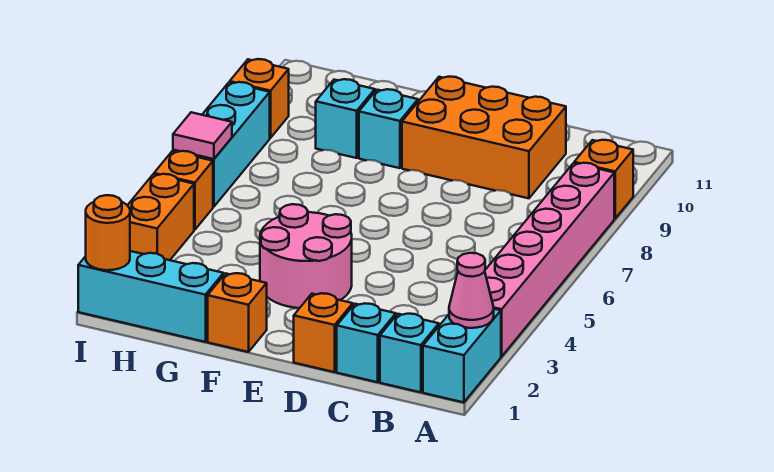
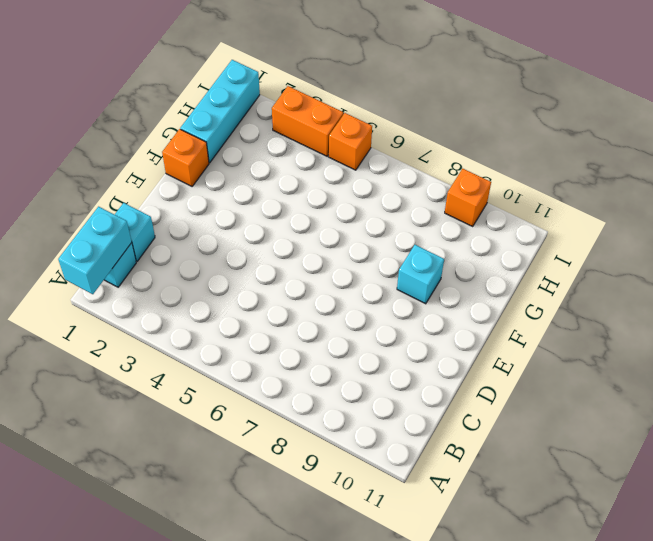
cyan 1x2 brick [58,207,132,294] -> cyan 1x2 brick turned to [423,309,501,402]
none -> pink 1x6 brick [485,163,614,356]
none -> orange 1x1 brick [574,140,633,219]
none -> orange 2x3 brick [402,77,566,198]

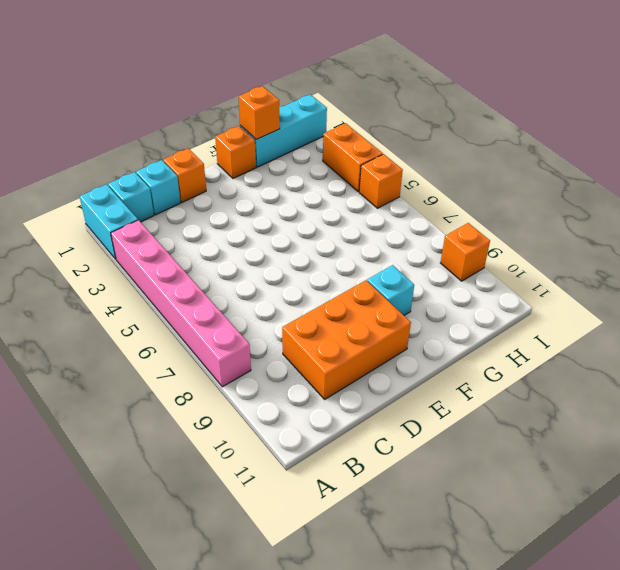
orange 1x1 brick [239,86,280,139] -> orange 1x1 brick moved to [574,140,633,219]
none -> pink 2x2 round brick [260,204,352,308]
none -> cyan 1x1 brick [316,79,375,158]
none -> cyan 1x3 brick [173,82,270,207]

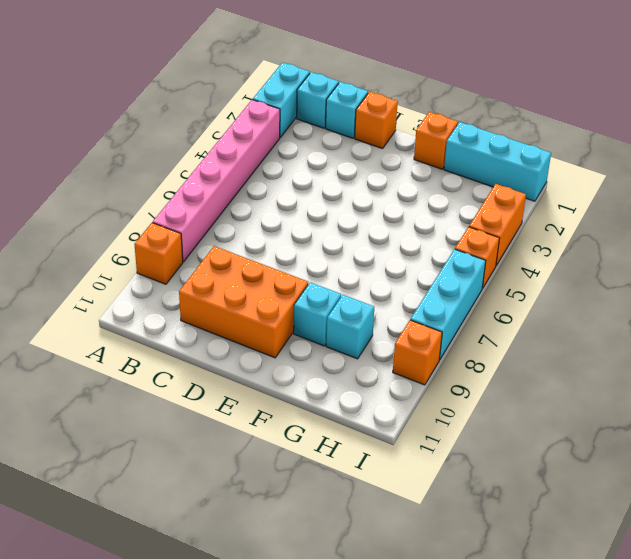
none -> pink 2x2 round brick [260,204,352,308]
none -> pink 1x1 cone [449,253,494,328]
none -> orange 1x1 round brick [86,195,130,270]

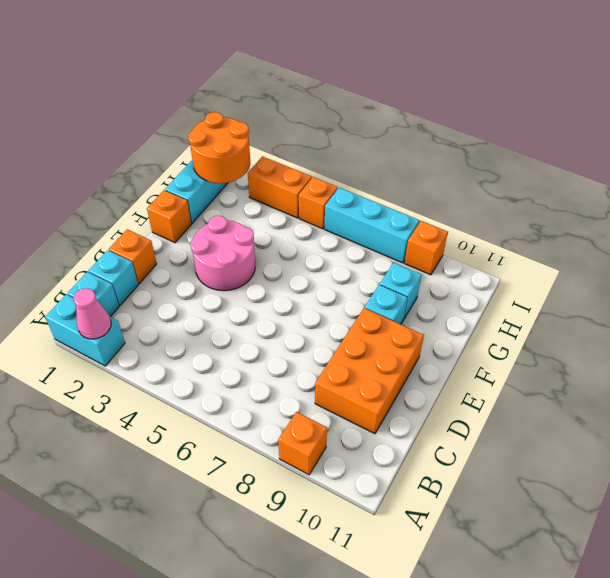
orange 2x2 round brick [188,112,250,183] -> orange 1x1 round brick [86,195,130,270]
none -> pink 1x6 brick [485,163,614,356]
none -> pink 1x1 tile [173,112,232,159]

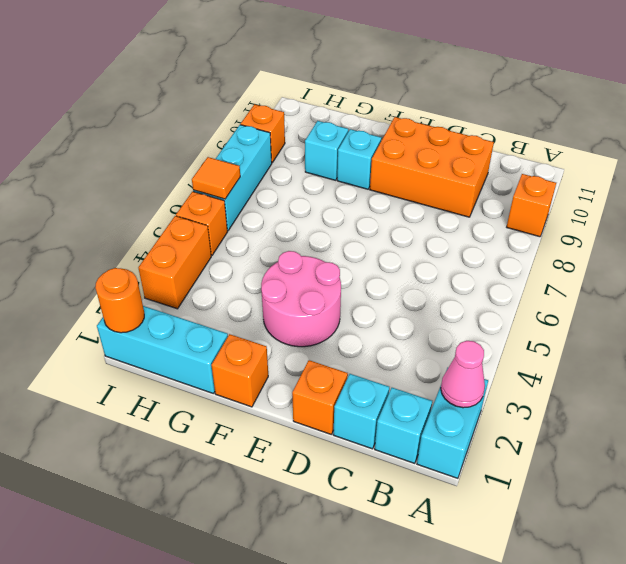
orange 1x1 tile [192,157,240,199] -> pink 1x1 tile [173,112,232,159]
none -> pink 1x6 brick [485,163,614,356]

